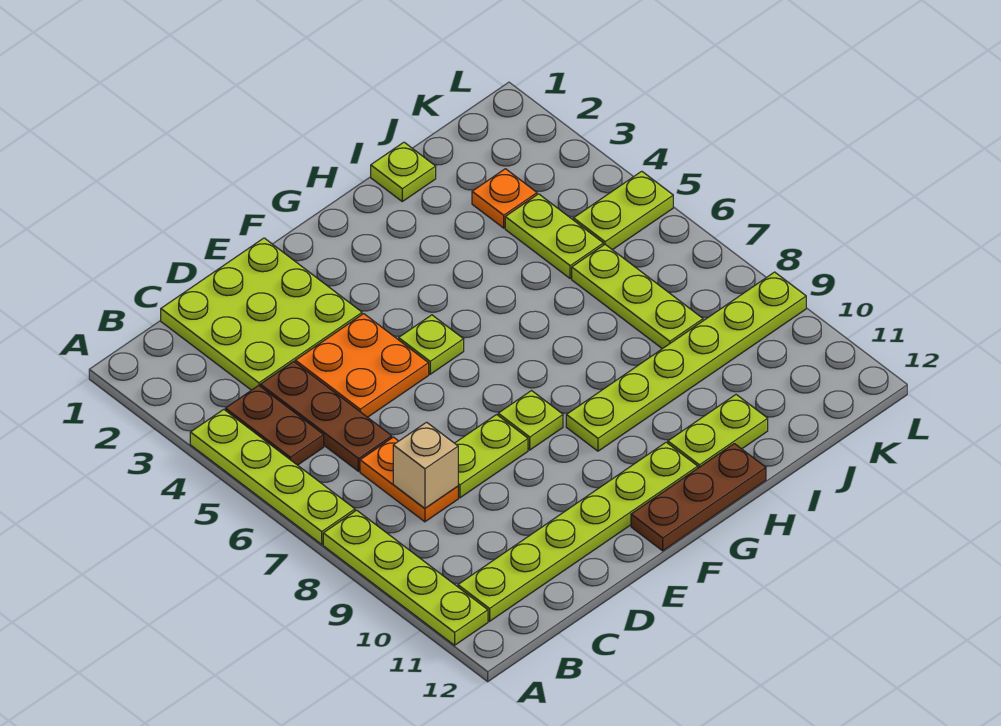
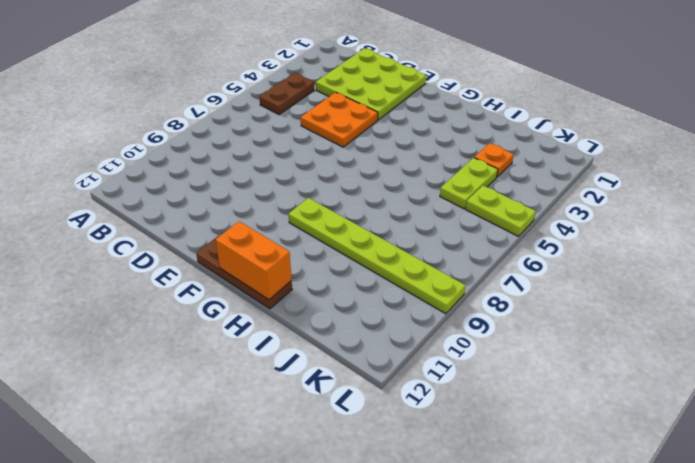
orange 1x2 brick [216,221,292,300] -> none
none -> lime 1x4 plate [190,409,355,544]
none -> lime 1x4 plate [323,510,488,645]
none -> lime 1x6 plate [458,442,698,621]

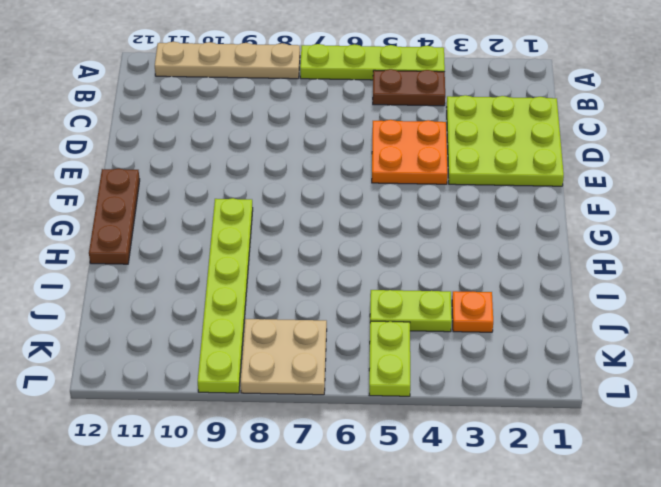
tan 1x4 plate [155,42,300,79] -> lime 1x4 plate [323,510,488,645]
tan 2x2 plate [240,319,327,395] -> none
none -> lime 1x6 plate [458,442,698,621]
none -> brown 1x3 plate [260,362,392,471]
none -> orange 1x2 plate [360,437,458,522]

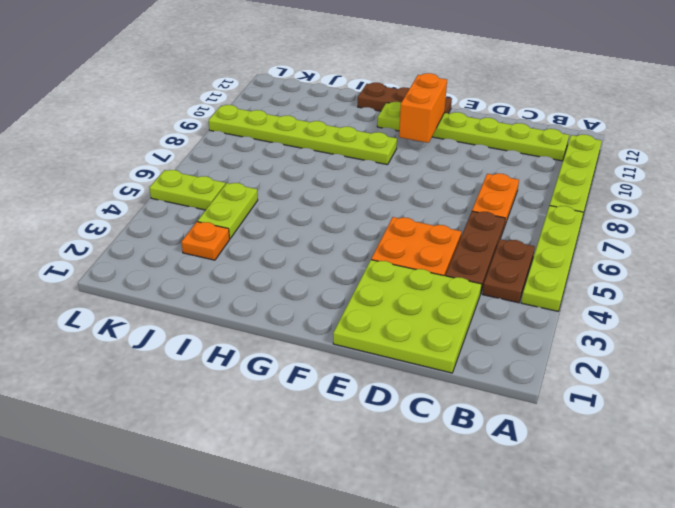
orange 1x2 brick [399,73,447,143] -> none
none -> lime 1x2 plate [455,415,528,498]
none -> lime 1x1 plate [399,315,464,374]
none -> lime 1x1 plate [498,391,563,450]

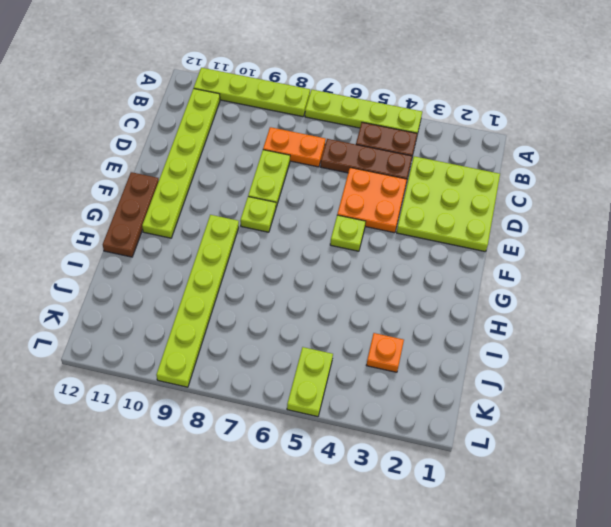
none -> lime 1x2 plate [668,395,768,468]
none -> lime 1x1 plate [371,142,436,201]
none -> lime 1x2 plate [505,194,603,279]

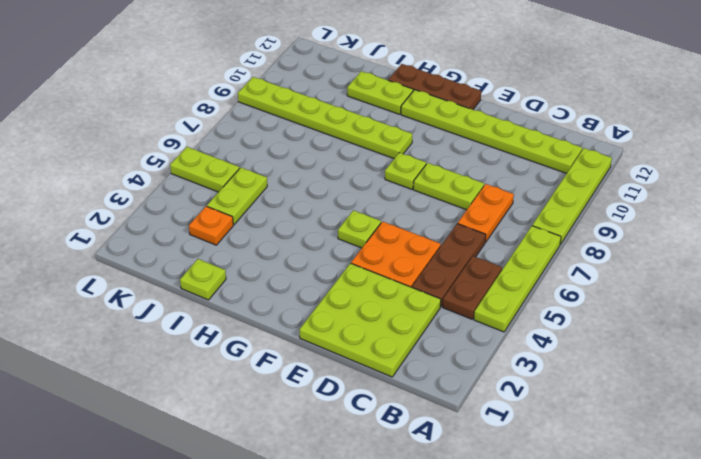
none -> lime 1x3 plate [572,245,703,349]
none -> tan 1x1 brick [393,422,458,508]

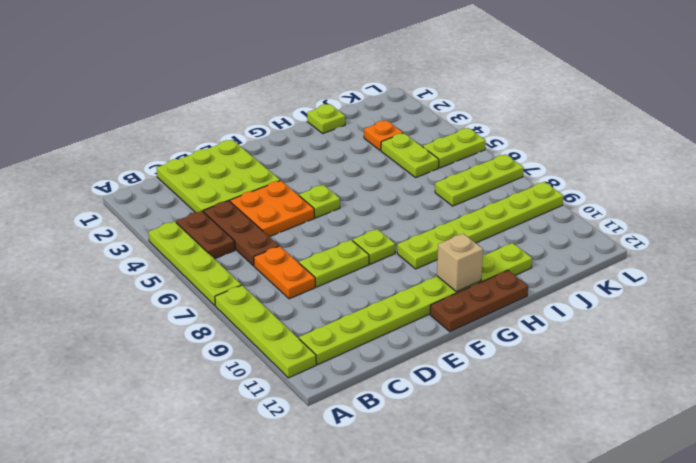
tan 1x1 brick [437,234,483,292] -> tan 1x1 brick moved to [393,422,458,508]
lime 1x3 plate [435,154,524,206] -> lime 1x3 plate turned to [572,245,703,349]

